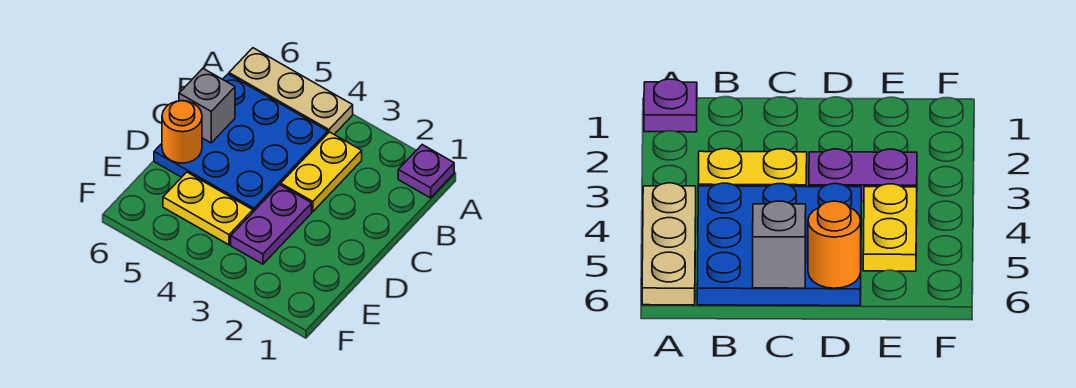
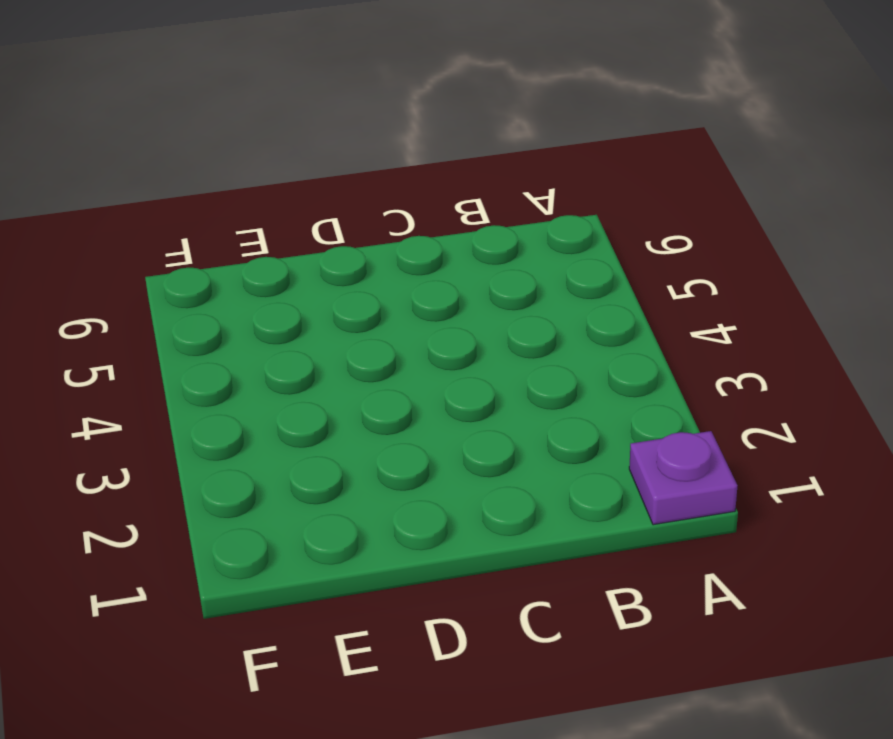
none -> tan 1x3 plate [229,48,353,134]
none -> yellow 1x2 plate [281,132,362,212]

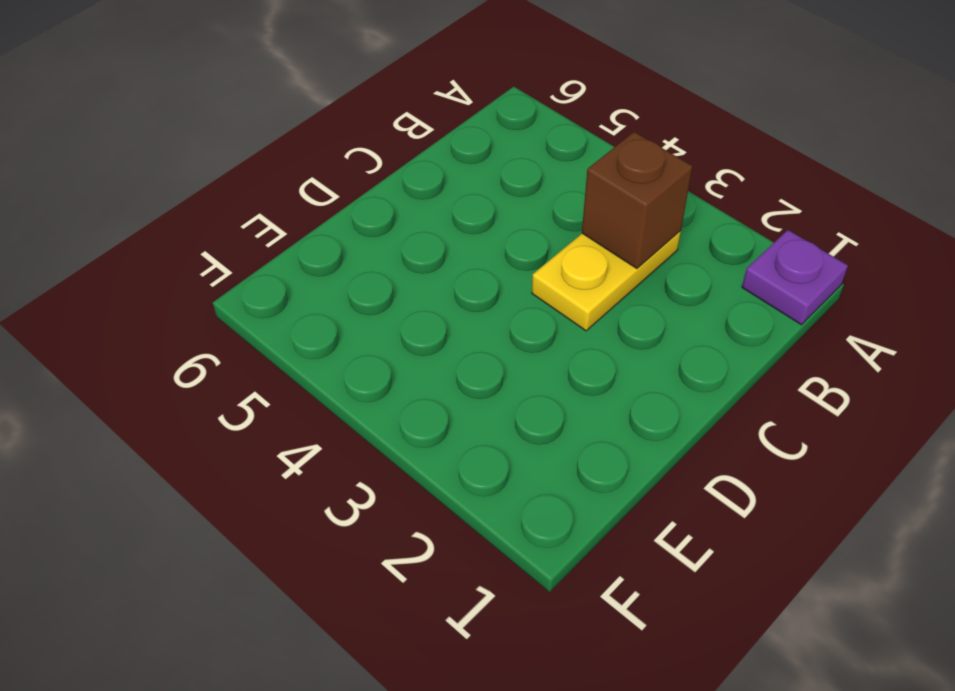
brown 1x1 brick [582,132,693,269] -> none
none -> tan 1x3 plate [229,48,353,134]
none -> blue 3x3 plate [154,74,328,212]

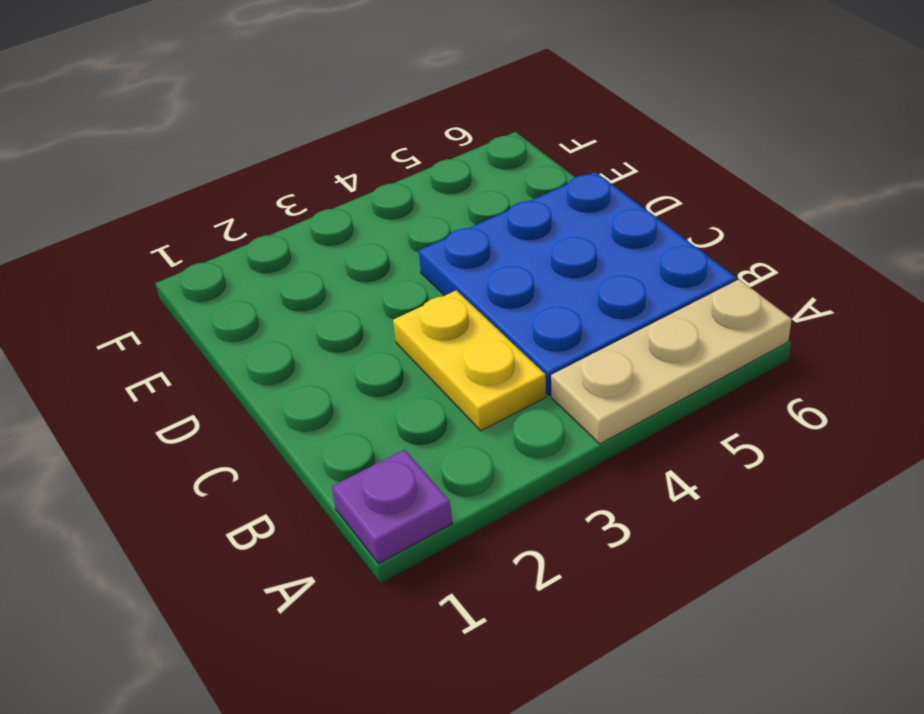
none -> purple 1x2 plate [231,185,312,264]
none -> yellow 1x2 plate [163,172,253,245]

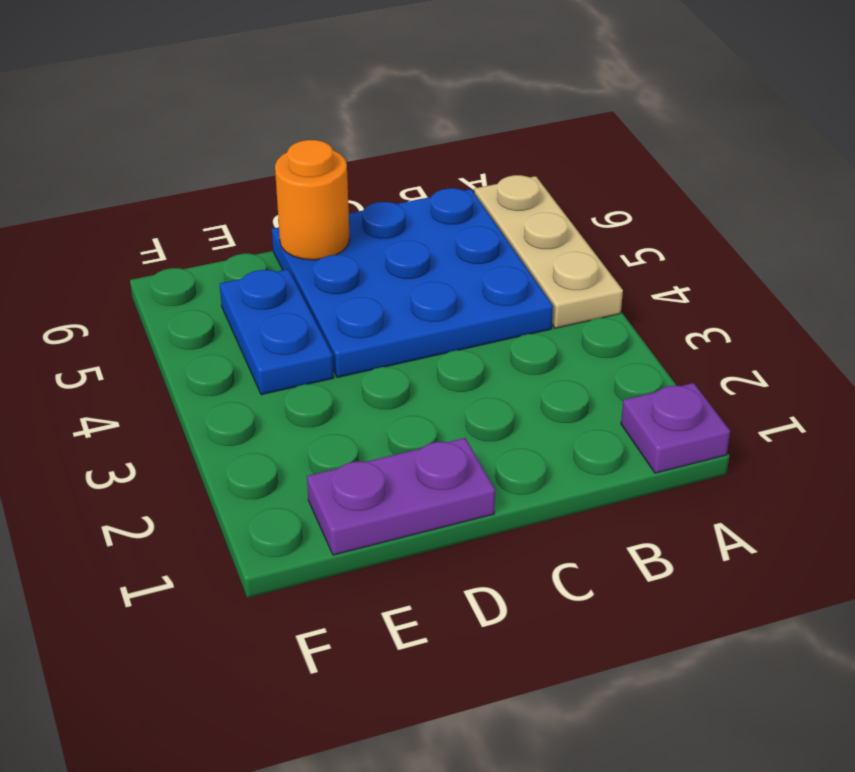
purple 1x2 plate [307,438,495,555] -> purple 1x2 plate moved to [231,185,312,264]
blue 1x2 plate [220,269,334,395] -> yellow 1x2 plate [163,172,253,245]
none -> yellow 1x2 plate [281,132,362,212]
none -> grey 1x1 brick [179,69,235,143]

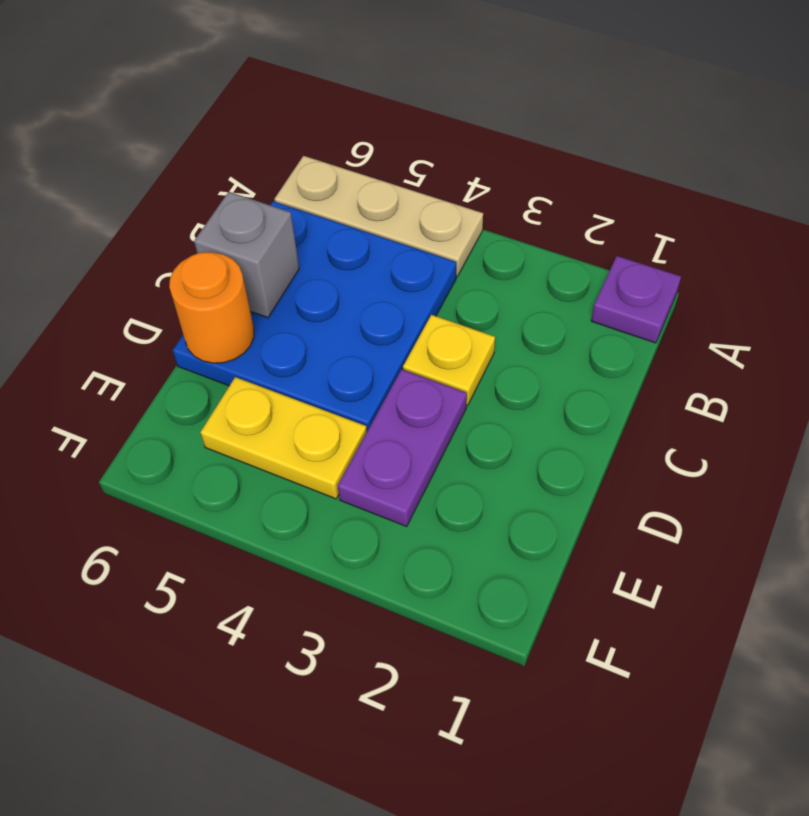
yellow 1x1 plate [403,315,495,406] -> yellow 1x2 plate [281,132,362,212]

